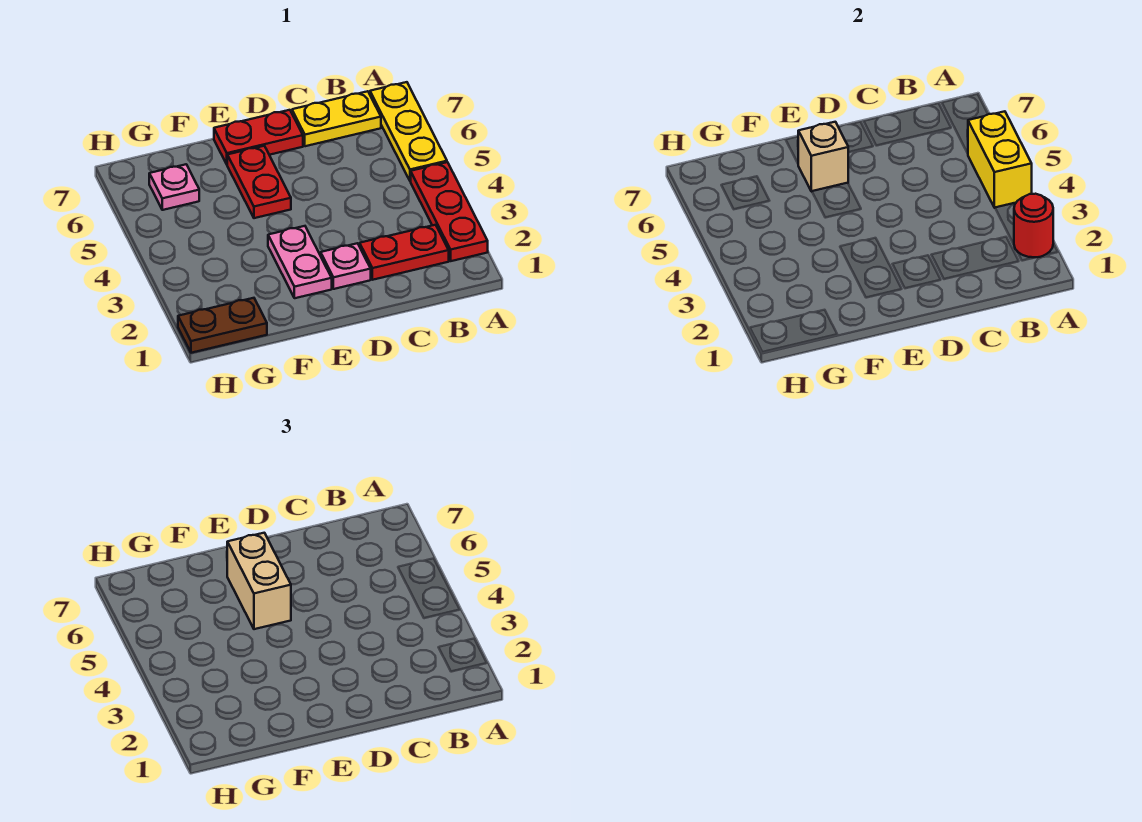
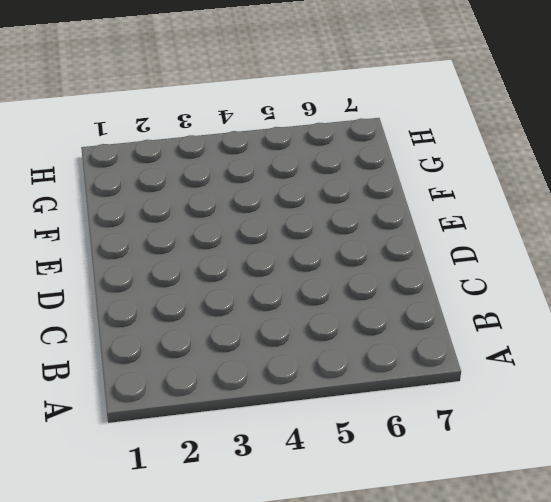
none -> red 1x3 plate [411,162,488,261]
none -> yellow 1x3 plate [370,82,447,181]
none -> red 1x2 plate [360,225,449,280]

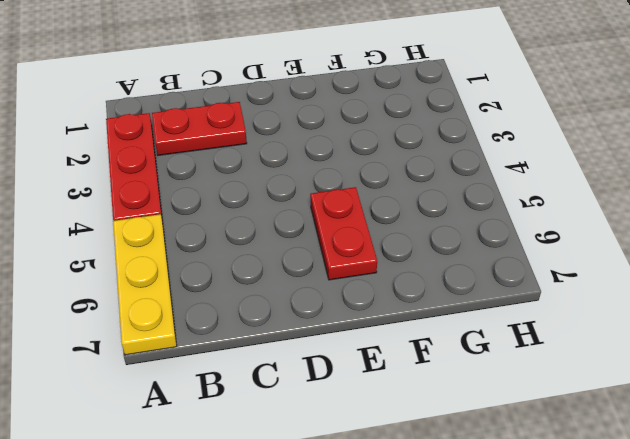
none -> yellow 1x2 plate [292,91,381,146]
none -> pink 1x1 plate [321,243,371,289]
none -> red 1x2 plate [214,110,303,164]

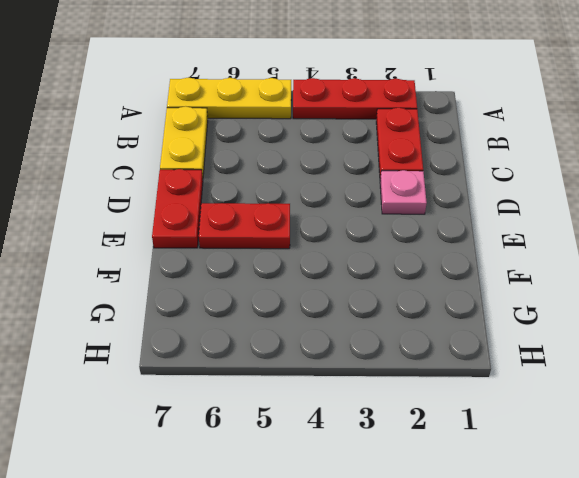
none -> pink 1x2 plate [268,226,332,298]
none -> brown 1x2 plate [178,298,267,353]
none -> pink 1x1 plate [149,164,199,210]

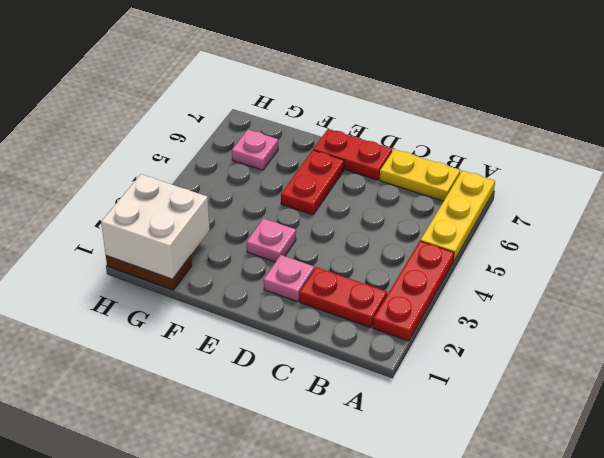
pink 1x1 plate [247,218,296,262] -> pink 1x2 plate [268,226,332,298]
white 2x2 brick [101,174,210,279] -> none
none -> red 1x1 round brick [1014,194,1053,258]
none -> yellow 1x2 brick [968,111,1032,208]
none -> tan 1x1 brick [798,122,848,192]

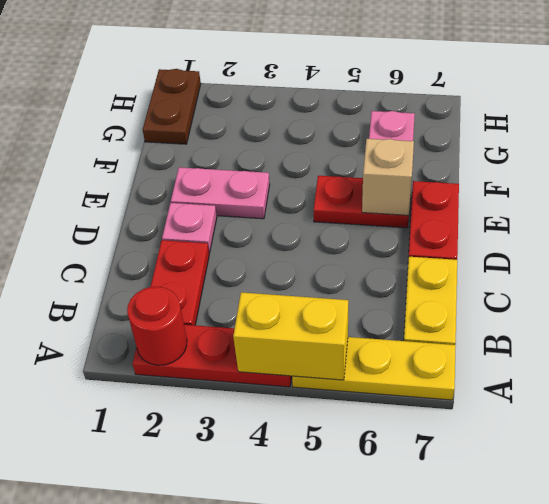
none -> tan 1x2 brick [227,533,291,629]

